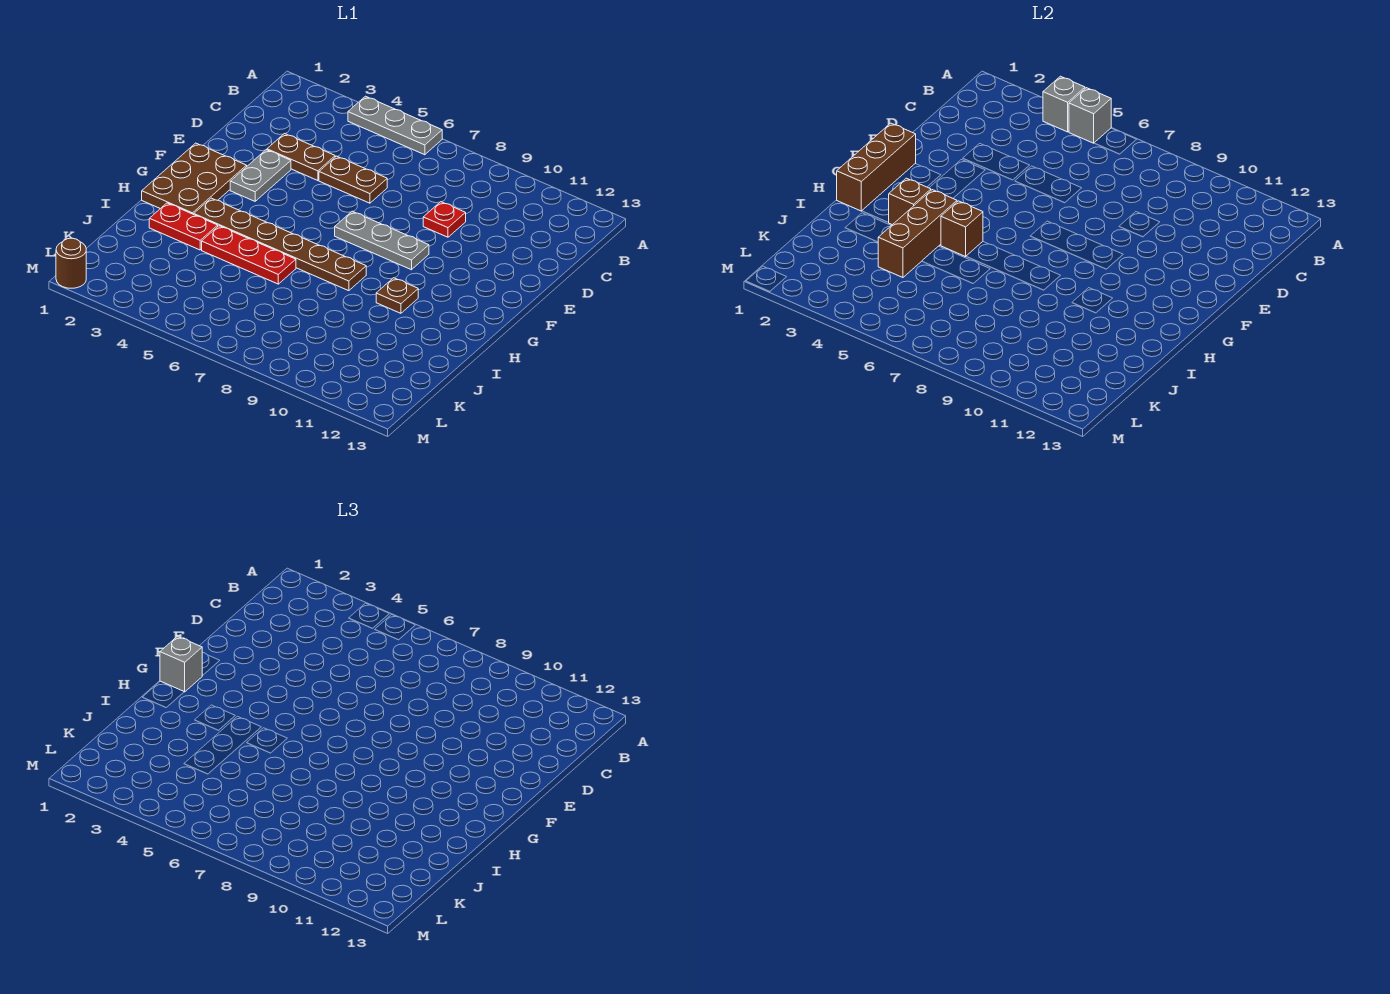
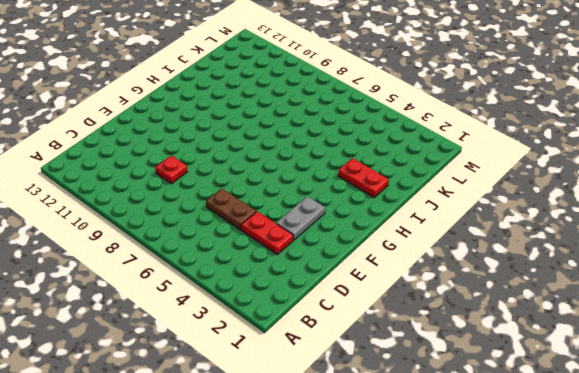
red 1x2 plate [241,212,293,255] -> brown 1x2 plate [267,134,335,181]
none -> grey 1x3 plate [348,96,442,155]
none -> brown 2x3 plate [142,143,247,214]
none -> grey 1x3 plate [335,211,429,270]

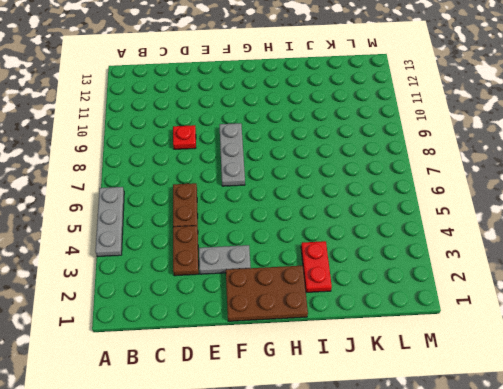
none -> brown 1x6 plate [194,198,366,291]
none -> brown 1x1 plate [376,278,418,313]
none -> red 1x3 plate [202,226,296,284]

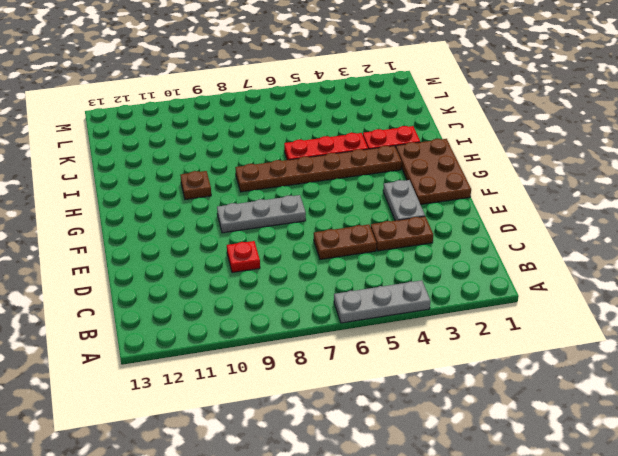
none -> brown 1x1 round brick [56,238,86,288]
none -> grey 1x1 brick [1043,76,1085,132]
none -> grey 1x1 brick [1069,88,1111,143]

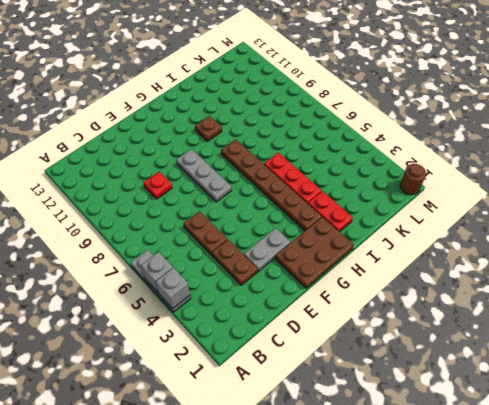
none -> brown 1x3 brick [837,123,916,211]
none -> brown 1x1 brick [889,178,931,225]
none -> brown 1x3 brick [878,190,957,278]

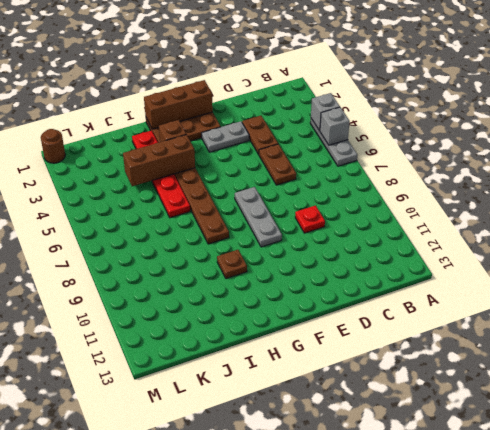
none -> brown 1x1 brick [941,201,983,257]
none -> grey 1x1 brick [160,636,202,692]

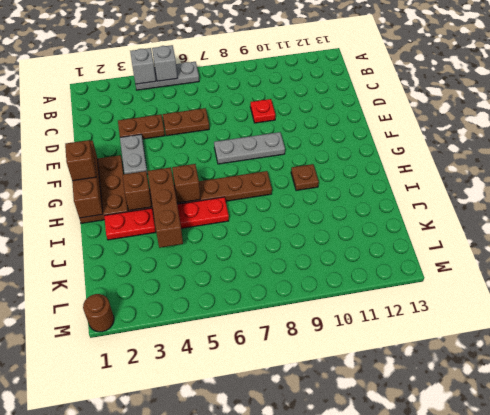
brown 1x1 brick [65,140,96,181] -> grey 1x1 brick [160,636,202,692]

